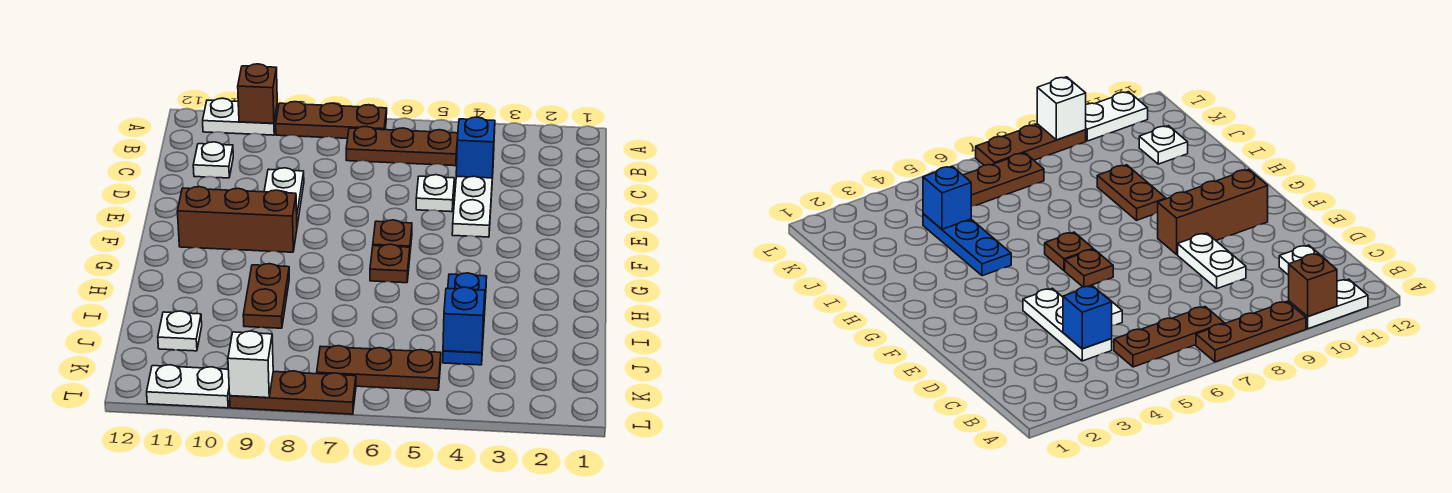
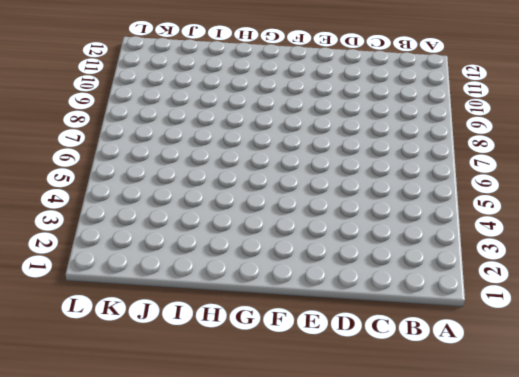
none -> brown 1x3 plate [276,102,387,138]
none -> white 1x2 plate [203,98,278,135]
none -> brown 1x3 plate [346,126,458,166]

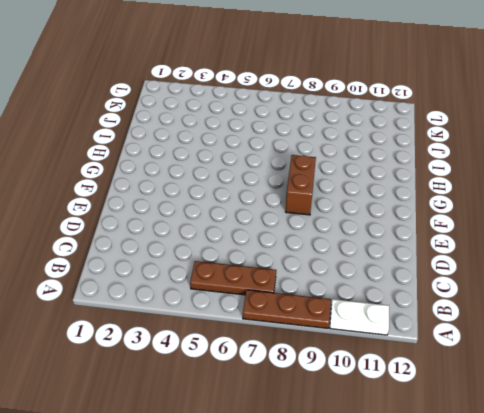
brown 1x2 brick [286,155,316,215] -> none
none -> white 1x3 plate [452,176,493,237]
none -> white 1x1 plate [193,142,233,178]
none -> white 1x1 plate [416,175,454,212]

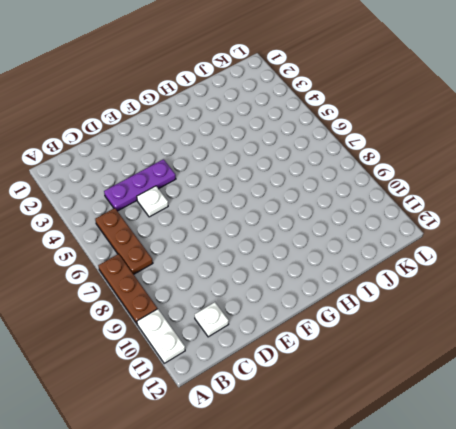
purple 1x3 plate [104,159,176,211] -> white 1x3 plate [452,176,493,237]
none -> white 1x2 plate [264,168,304,225]
none -> brown 1x1 plate [373,220,412,250]
none -> brown 1x3 brick [177,187,297,252]

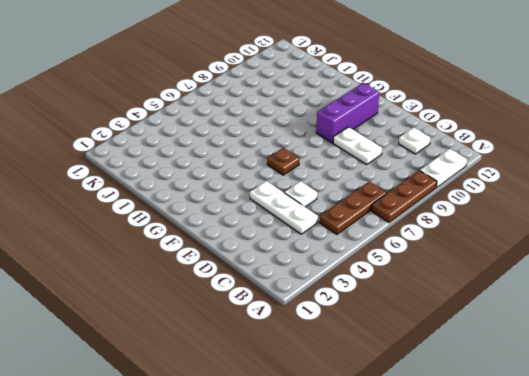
purple 1x3 brick [316,83,379,143] -> brown 1x3 brick [177,187,297,252]
none -> brown 1x1 plate [370,244,410,283]
none -> blue 1x3 plate [443,273,487,365]
none -> brown 1x2 plate [243,264,289,328]

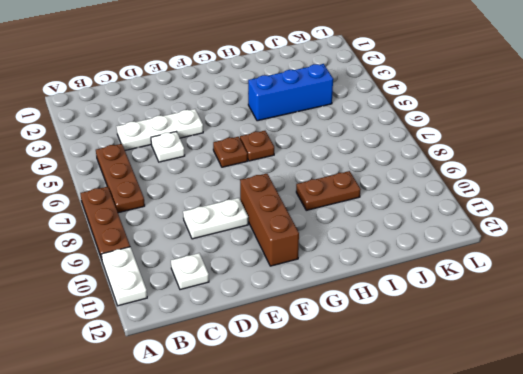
blue 1x3 brick [248,64,333,121] -> blue 1x3 plate [443,273,487,365]
none -> white 1x1 plate [158,311,202,351]
none -> brown 1x3 plate [317,346,441,390]
none -> brown 1x3 plate [230,371,356,414]

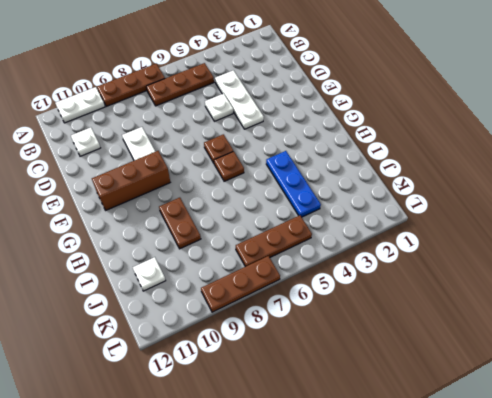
none -> white 1x2 plate [147,365,230,408]
none -> brown 1x1 brick [238,64,277,123]
none -> blue 1x1 brick [456,117,495,178]

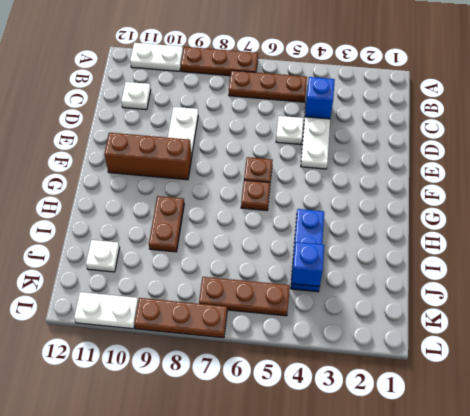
none -> brown 1x1 brick [238,64,277,123]
none -> white 1x1 brick [228,331,273,398]

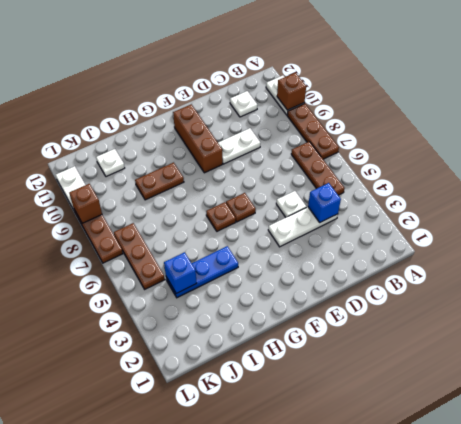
brown 1x1 brick [69,184,102,223] -> white 1x1 brick [228,331,273,398]

